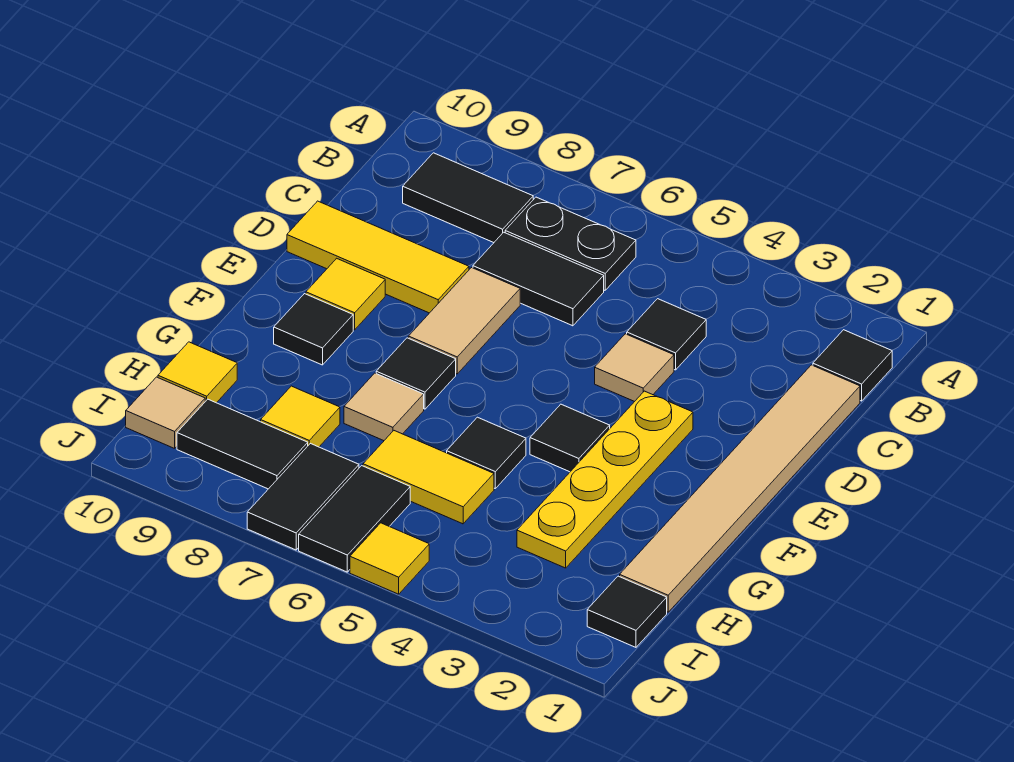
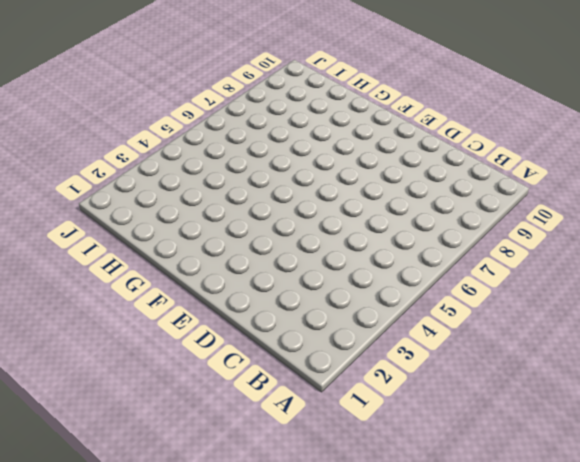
none -> black 1x1 tile [813,330,892,401]
none -> black 1x2 plate [505,197,636,290]
none -> black 1x2 tile [403,153,533,243]

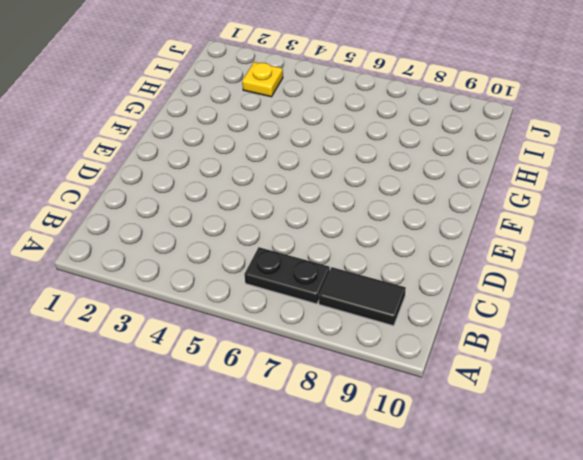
yellow 1x1 plate [242,62,283,97] -> none
none -> black 1x1 tile [813,330,892,401]
none -> tan 1x6 tile [620,365,860,612]
none -> black 1x1 tile [627,299,706,370]

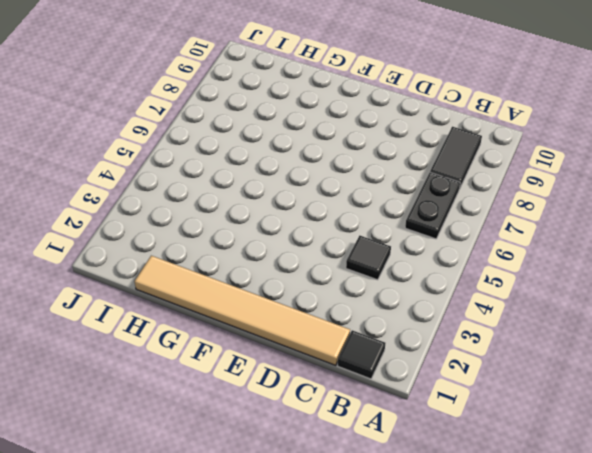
none -> black 1x2 tile [473,232,604,326]
none -> tan 1x1 tile [595,334,674,402]
none -> tan 1x2 tile [408,268,520,374]

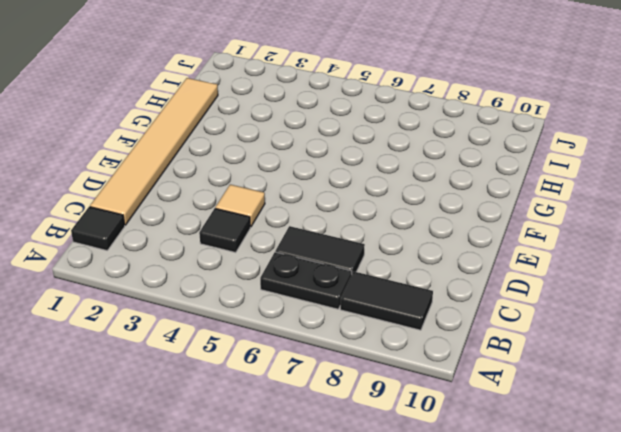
none -> tan 1x2 tile [408,268,520,374]
none -> yellow 1x3 tile [287,201,469,313]
none -> yellow 1x4 plate [517,391,693,568]

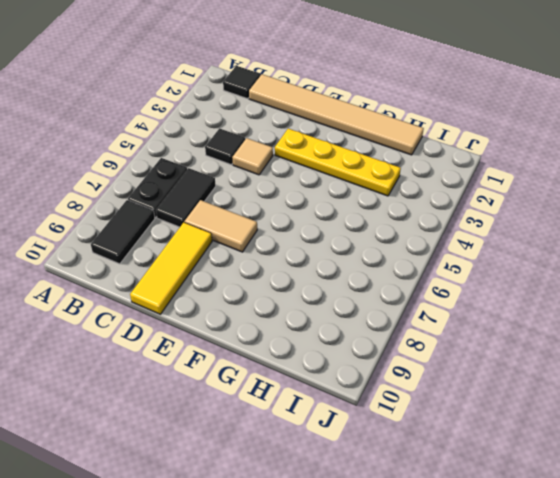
none -> yellow 1x1 tile [306,258,385,330]
none -> black 1x1 tile [530,404,610,472]
none -> black 1x1 tile [376,338,456,409]

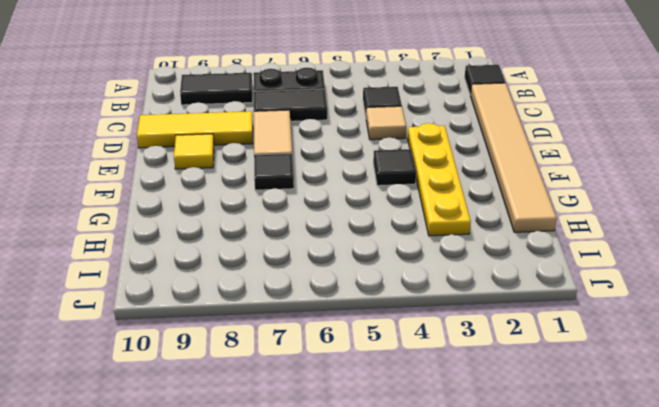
none -> black 1x1 tile [274,294,353,365]
none -> black 1x1 tile [447,417,526,488]
none -> tan 1x1 tile [344,373,424,441]

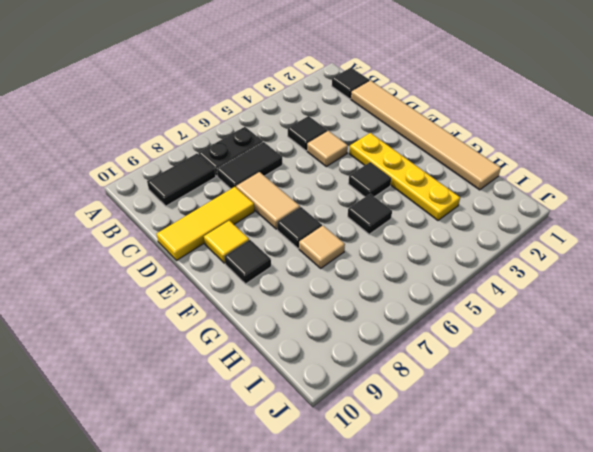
none -> yellow 1x2 tile [363,431,494,524]
none -> yellow 1x1 tile [261,386,340,447]
none -> yellow 1x1 tile [158,342,237,403]

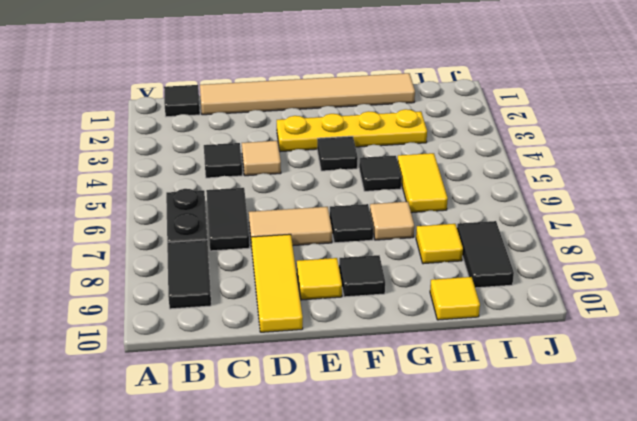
none -> black 1x1 tile [587,576,667,647]
none -> black 1x2 tile [299,466,410,572]
none -> black 1x2 tile [247,443,359,550]

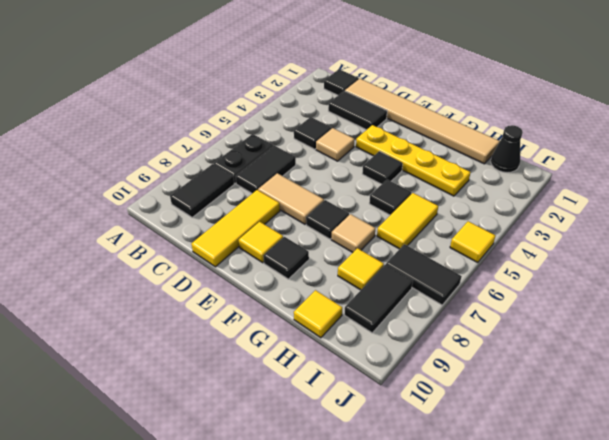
black 1x2 tile [328,91,387,130] -> black 1x2 tile moved to [299,466,410,572]
black 1x1 cone [491,125,523,173] -> black 1x1 tile [587,576,667,647]
none -> tan 1x1 tile [126,377,205,448]

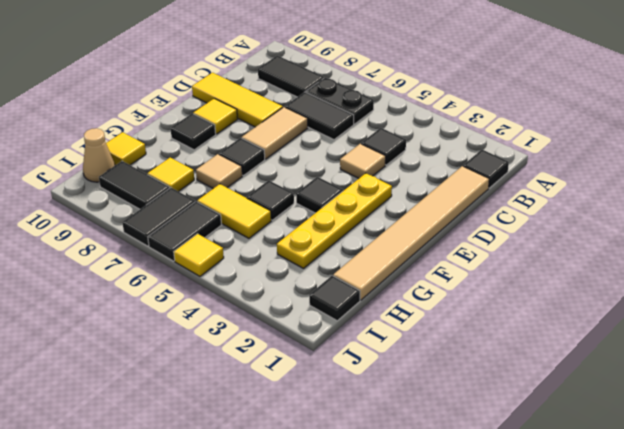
tan 1x1 cone [83,128,115,182] -> tan 1x1 tile [126,377,205,448]

